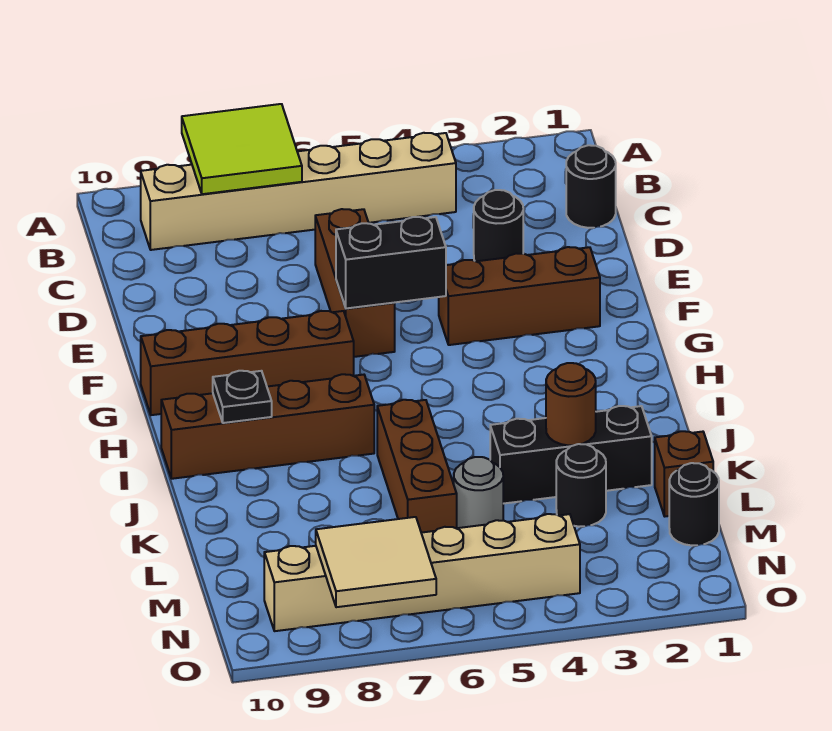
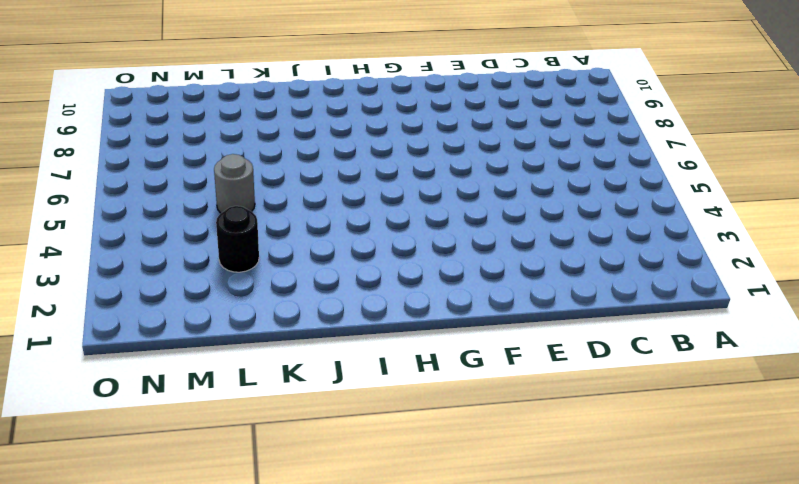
none -> tan 1x6 brick [141,133,456,250]
none -> black 1x1 round brick [566,145,616,228]
none -> black 1x1 round brick [474,190,523,261]

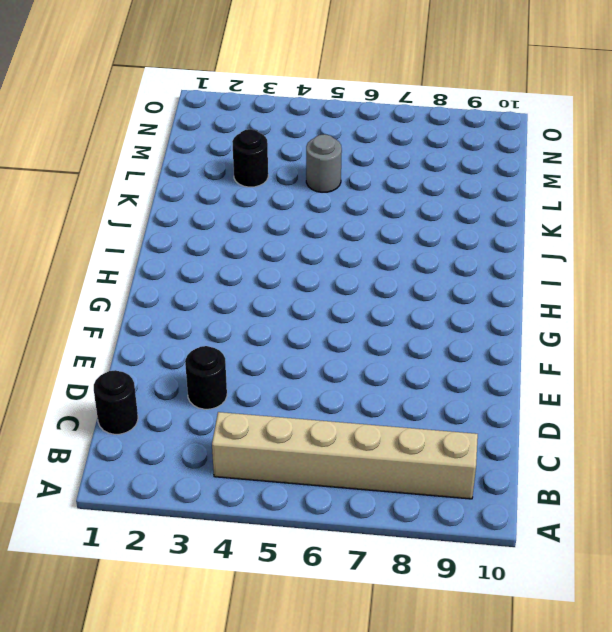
none -> brown 1x3 brick [315,209,395,357]
none -> brown 1x3 brick [439,247,600,345]
none -> brown 1x4 brick [141,311,354,415]

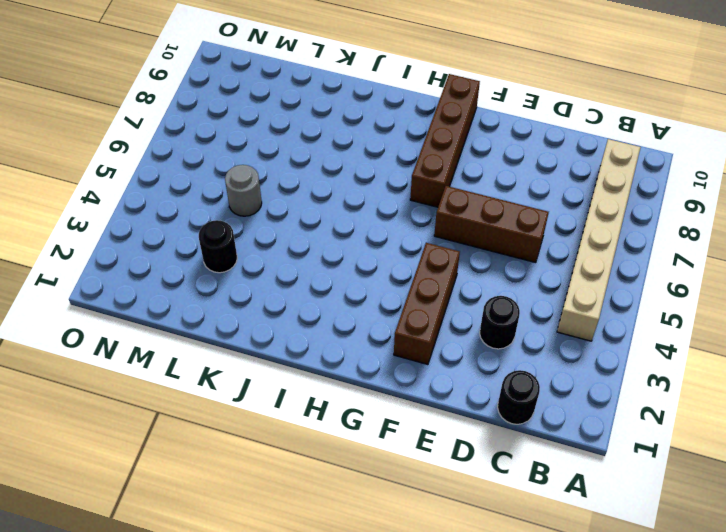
none -> brown 1x4 brick [161,374,374,479]
none -> brown 1x3 brick [377,400,457,533]
none -> black 1x3 brick [490,406,652,504]

